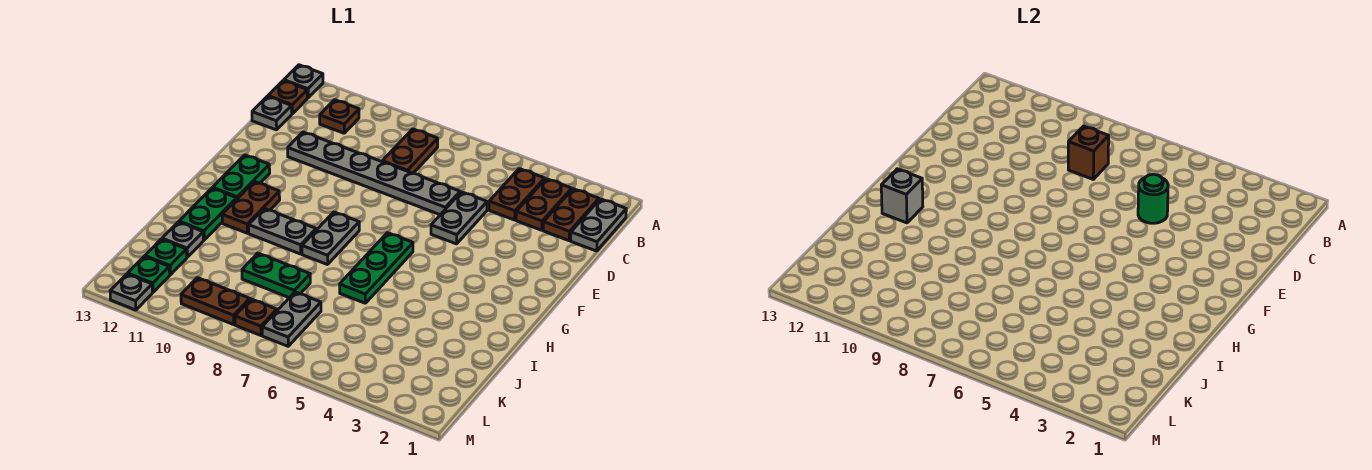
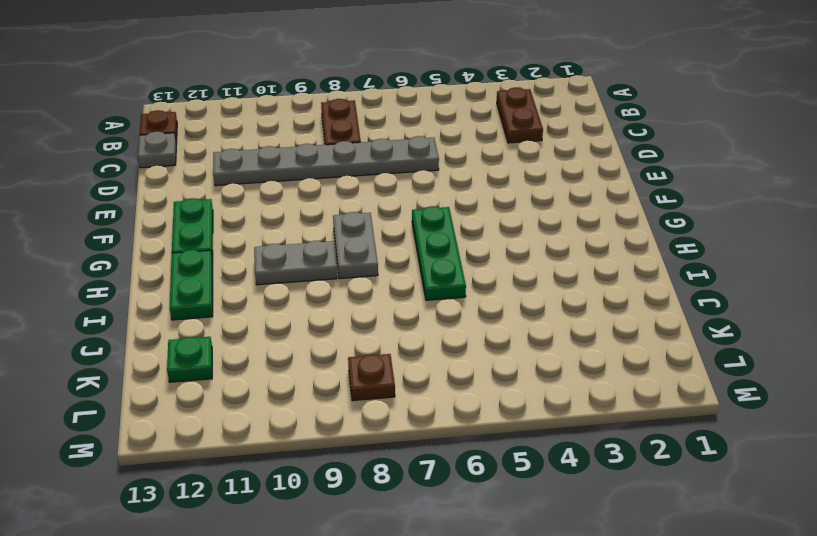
none -> grey 1x1 plate [284,65,323,98]
none -> grey 1x2 plate [571,199,626,251]
none -> brown 1x2 plate [543,189,599,241]

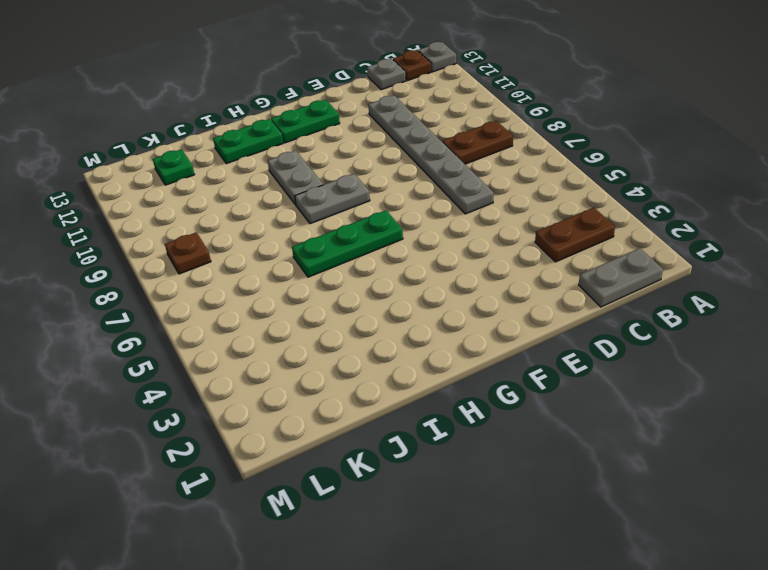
none -> brown 1x2 plate [543,189,599,241]
none -> brown 1x2 plate [489,169,545,220]
none -> brown 1x1 plate [320,100,359,133]

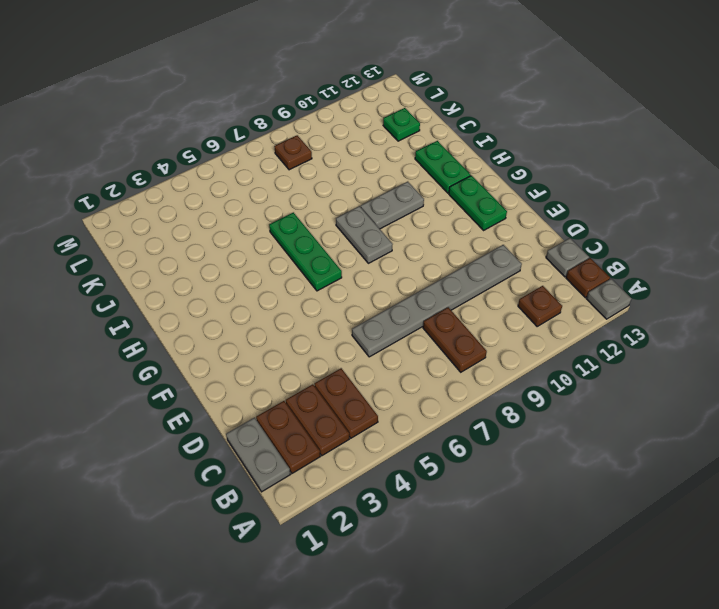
none -> grey 1x2 plate [431,192,487,244]
none -> brown 1x2 plate [222,182,280,233]
none -> green 1x2 plate [242,253,310,298]

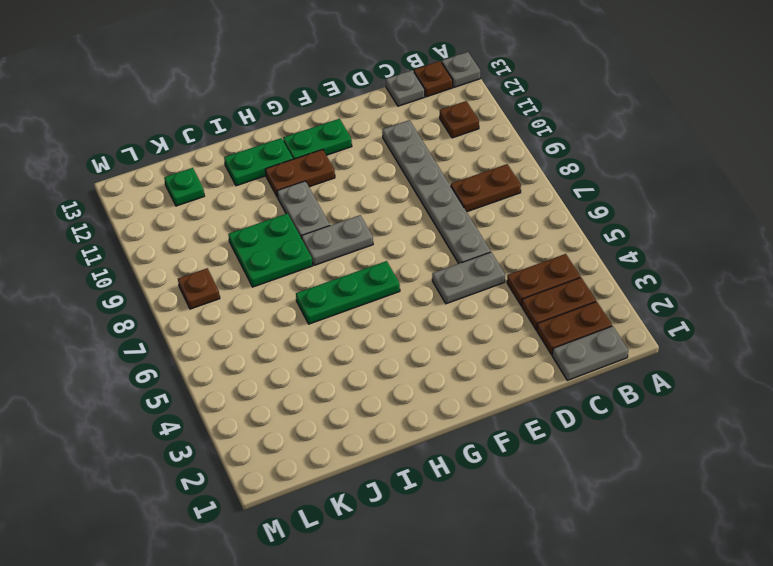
green 2x2 plate [228,213,313,287] -> green 1x2 plate [242,253,310,298]
none -> grey 1x1 plate [162,222,204,257]
none -> grey 1x2 plate [262,292,321,346]
none -> brown 1x2 plate [181,278,250,325]

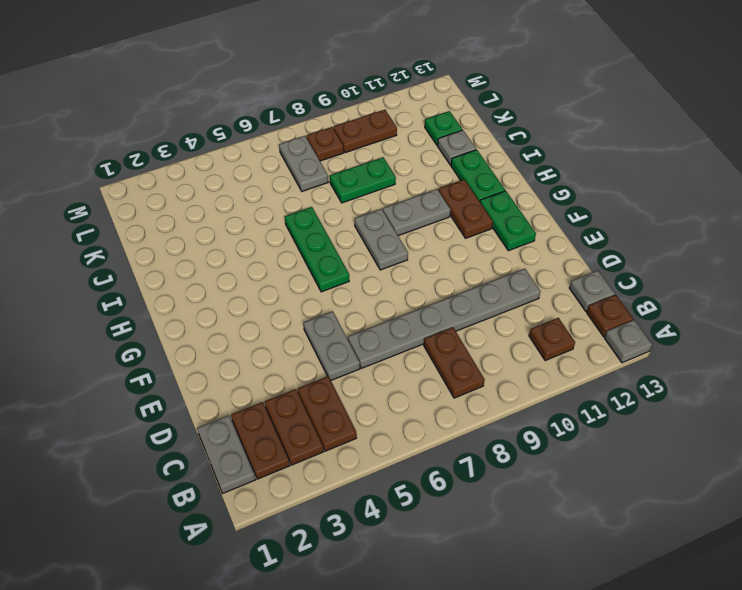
none -> green 1x1 plate [128,257,170,292]
none -> grey 1x1 plate [110,274,152,310]
none -> brown 1x1 brick [1068,126,1109,179]

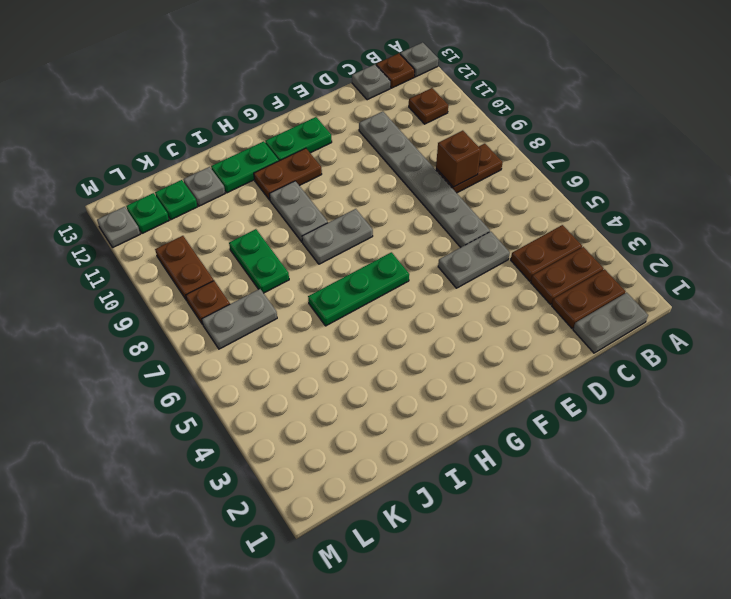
none -> green 1x1 round brick [1138,174,1168,223]
none -> grey 1x1 brick [881,169,923,223]

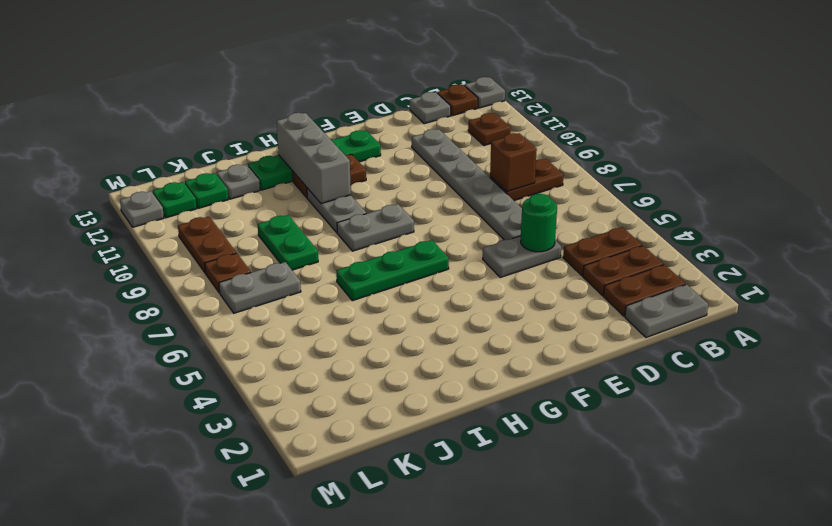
grey 1x3 brick [276,113,351,204] -> grey 1x1 brick [881,169,923,223]

